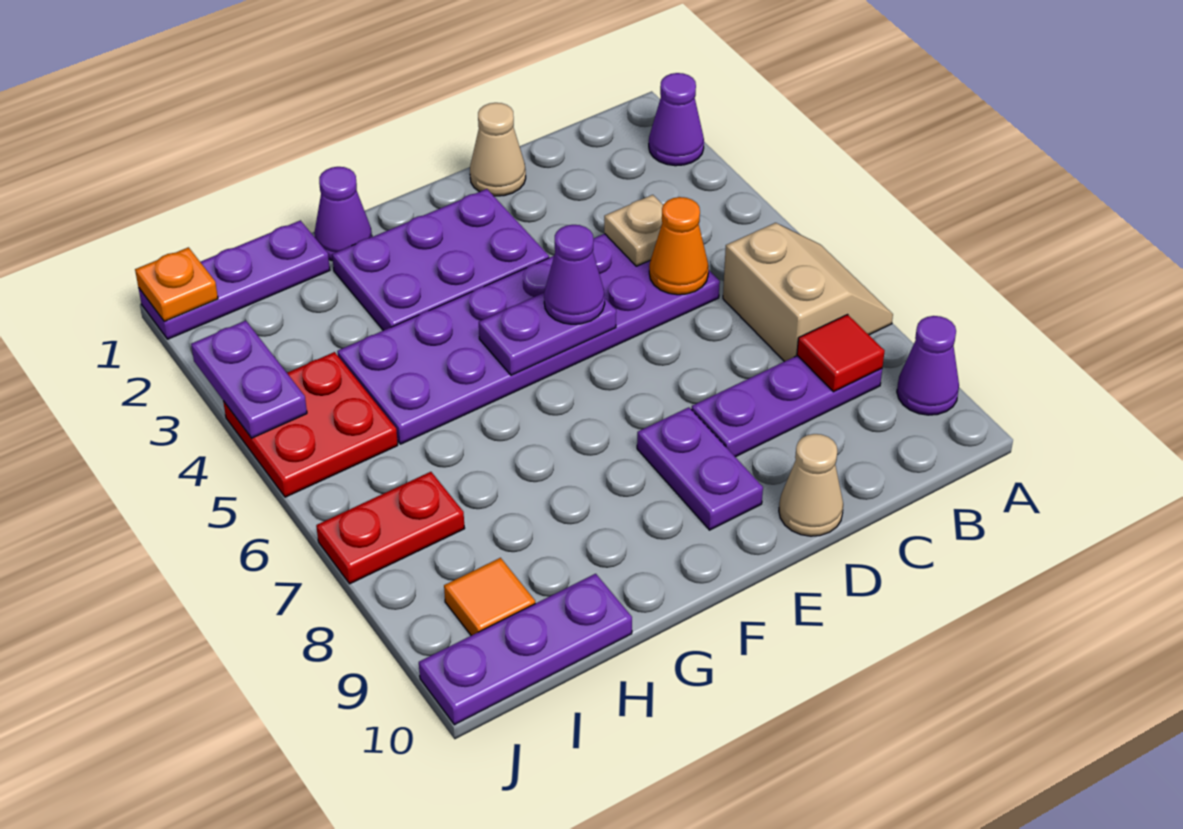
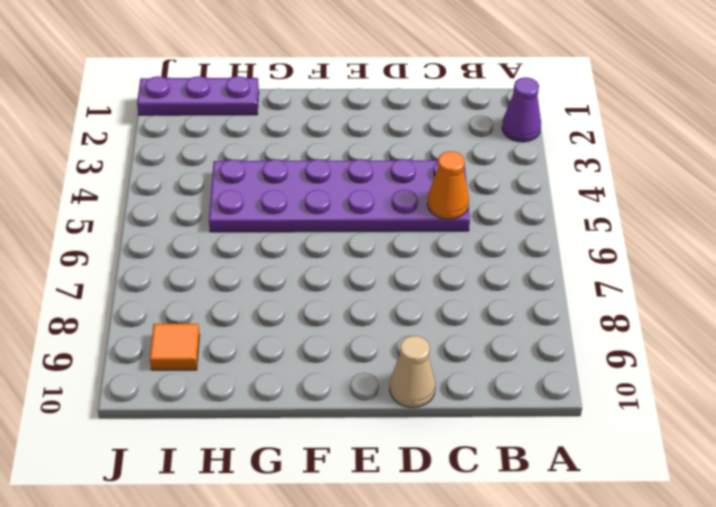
none -> tan 2x2 slope [723,223,893,362]
none -> purple 1x1 cone [897,316,959,415]
none -> purple 1x3 plate [691,356,882,457]

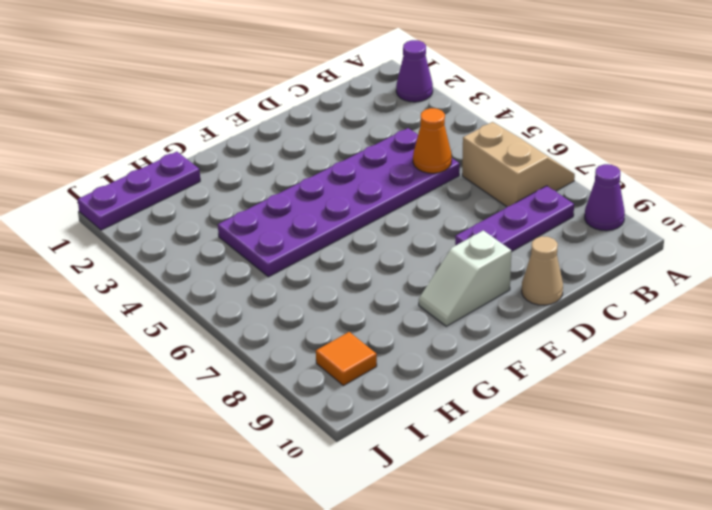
white 1x2 slope [419,230,511,326] -> purple 1x2 plate [637,407,763,530]
none -> tan 1x1 cone [470,103,526,196]
none -> purple 2x3 plate [332,189,549,330]
none -> purple 1x1 cone [314,167,372,261]

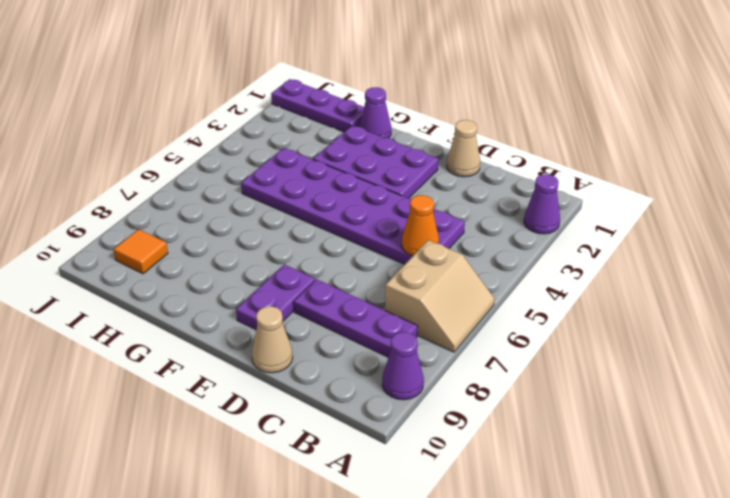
none -> purple 1x3 plate [419,574,632,725]
none -> red 2x2 plate [223,352,398,497]
none -> red 1x2 plate [316,472,465,584]

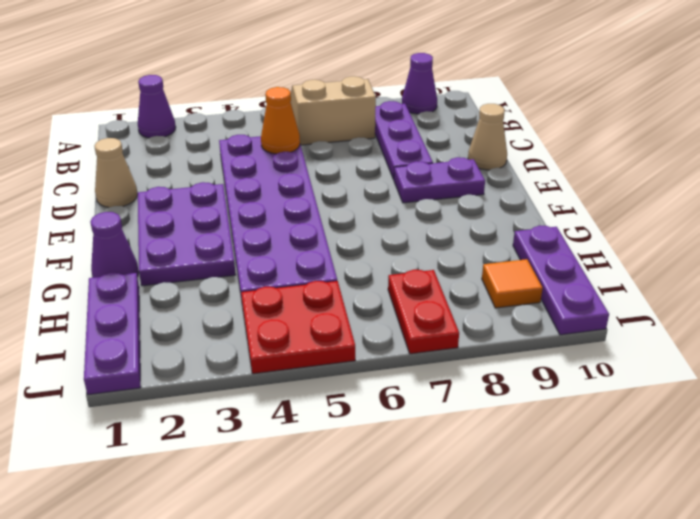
none -> red 1x1 tile [797,315,885,392]
none -> tan 1x1 plate [604,195,663,266]
none -> purple 1x2 plate [479,293,616,375]

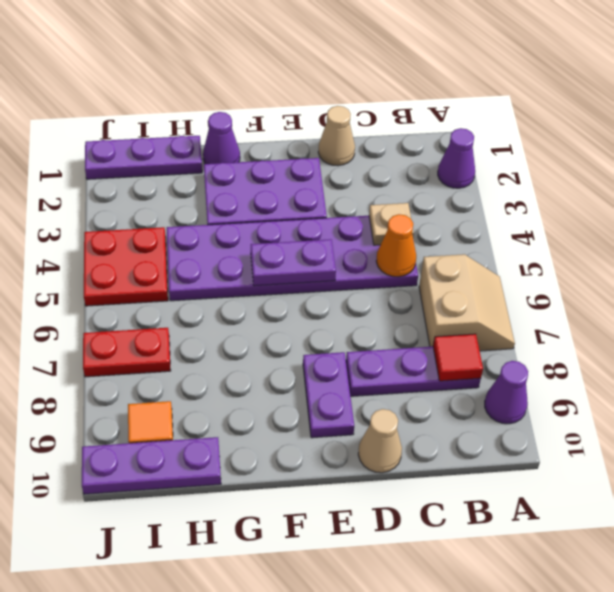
none -> orange 1x1 plate [135,247,218,321]
none -> purple 1x2 plate [191,320,307,438]
none -> purple 1x1 cone [544,225,605,324]

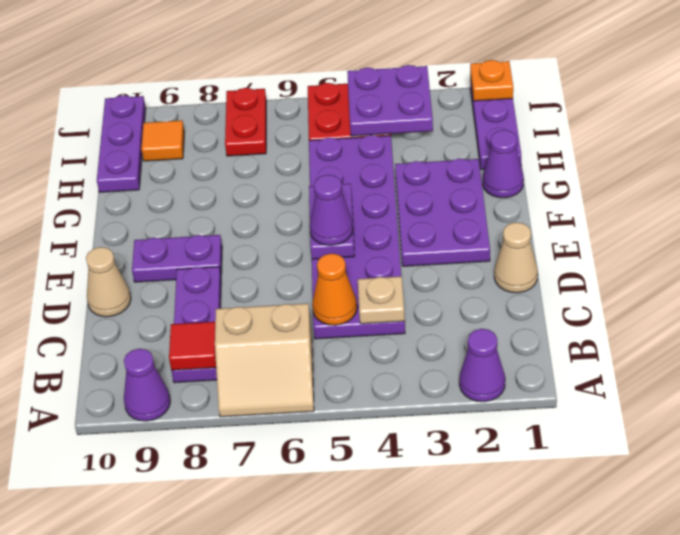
purple 2x2 plate [347,65,433,136] -> purple 1x2 plate [191,320,307,438]

